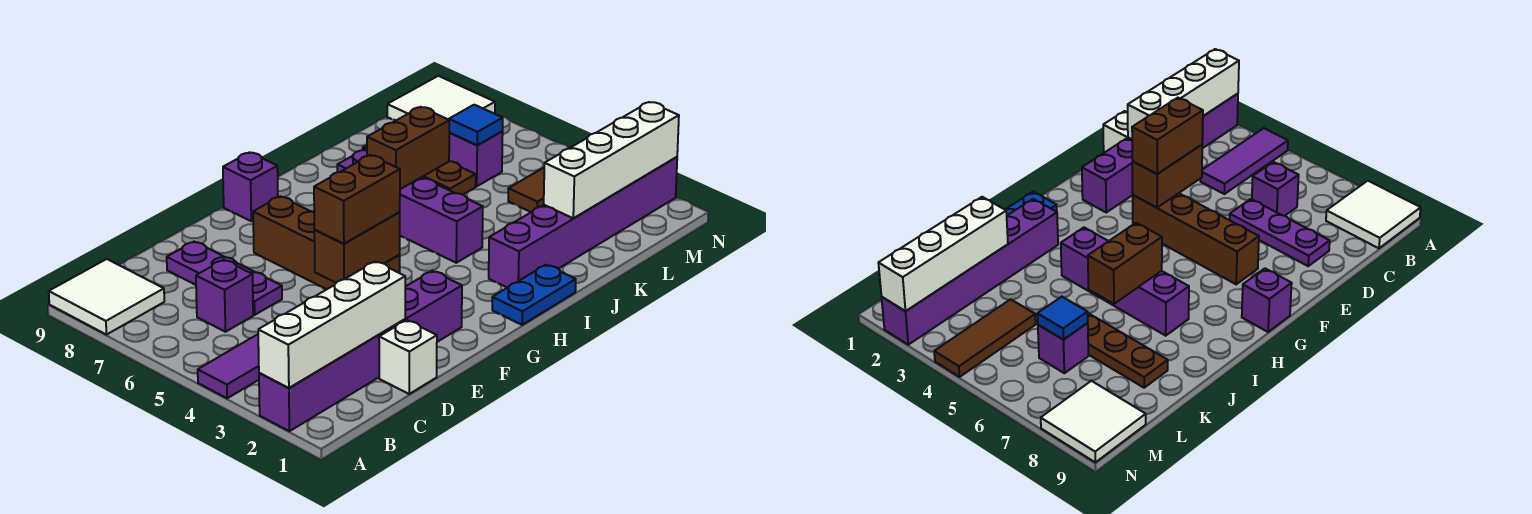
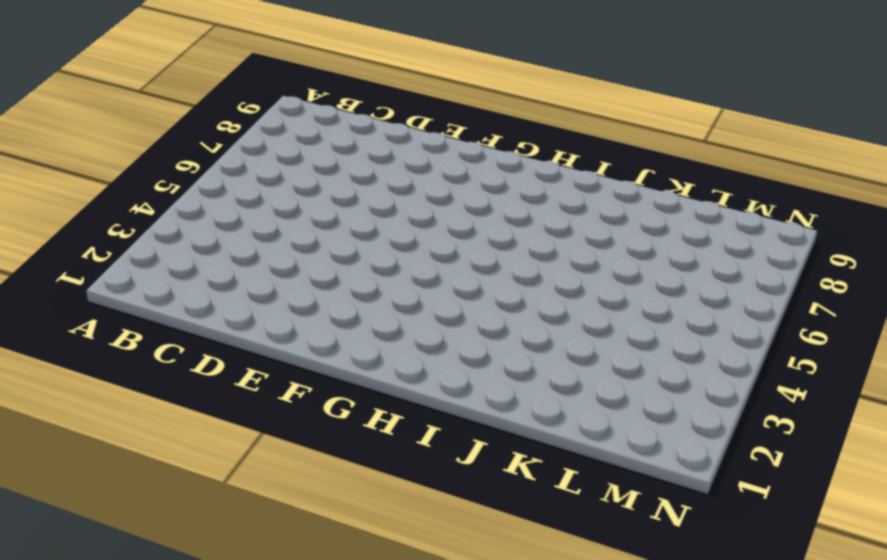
none -> purple 1x6 brick [259,271,462,431]
none -> purple 1x3 tile [198,334,259,398]
none -> white 2x2 tile [49,259,164,335]

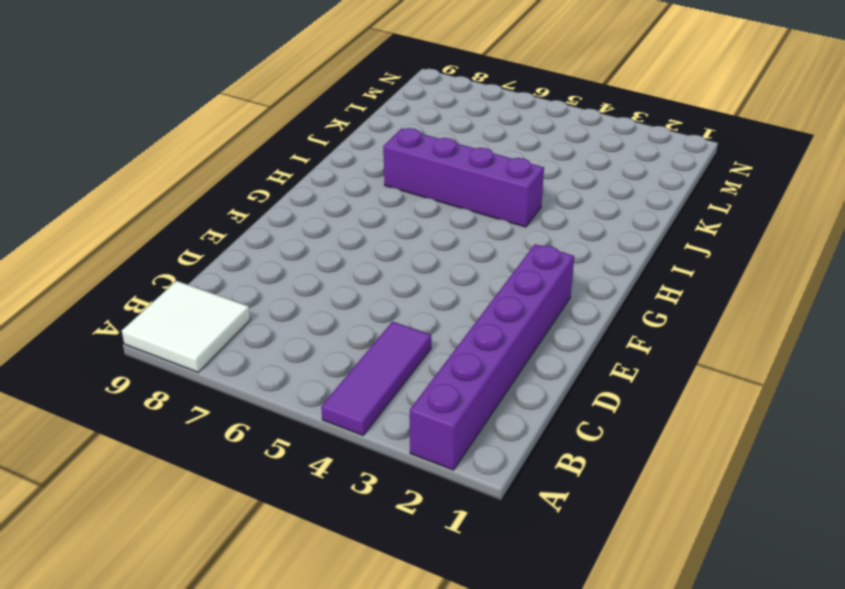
none -> purple 1x1 brick [196,260,253,332]
none -> white 1x1 brick [379,320,437,394]
none -> purple 1x3 plate [167,242,282,315]

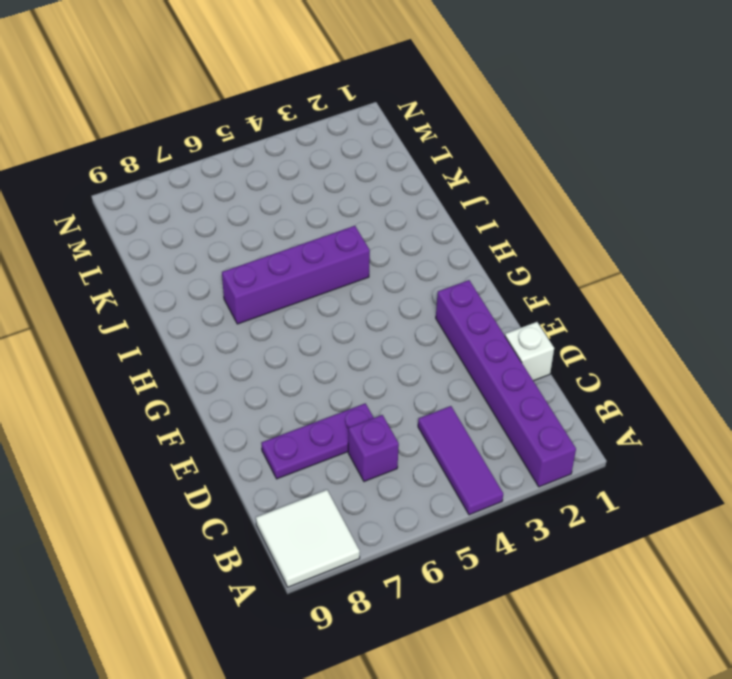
none -> brown 1x4 brick [253,196,400,289]
none -> purple 1x1 brick [223,152,278,221]
none -> blue 1x2 plate [492,265,576,325]

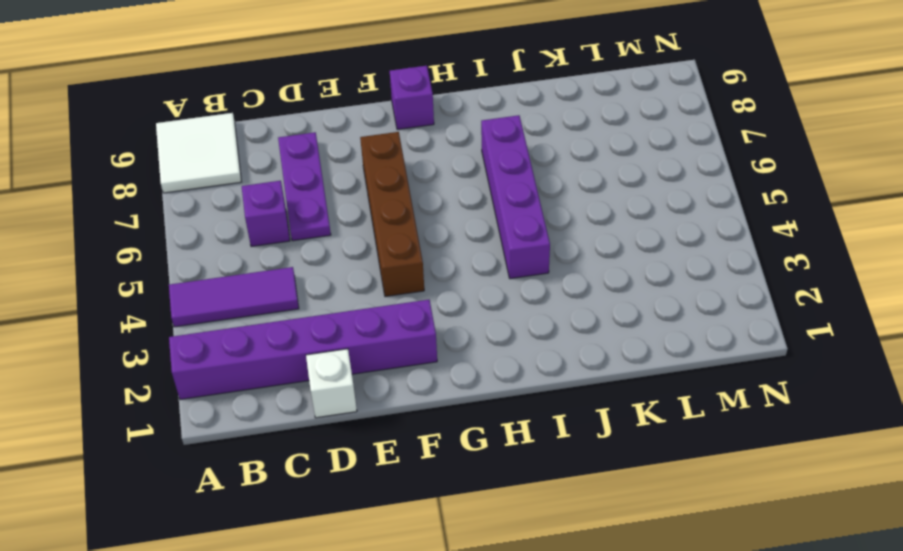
none -> blue 1x2 plate [492,265,576,325]
none -> purple 1x6 brick [489,157,677,288]
none -> brown 1x3 plate [363,145,476,194]

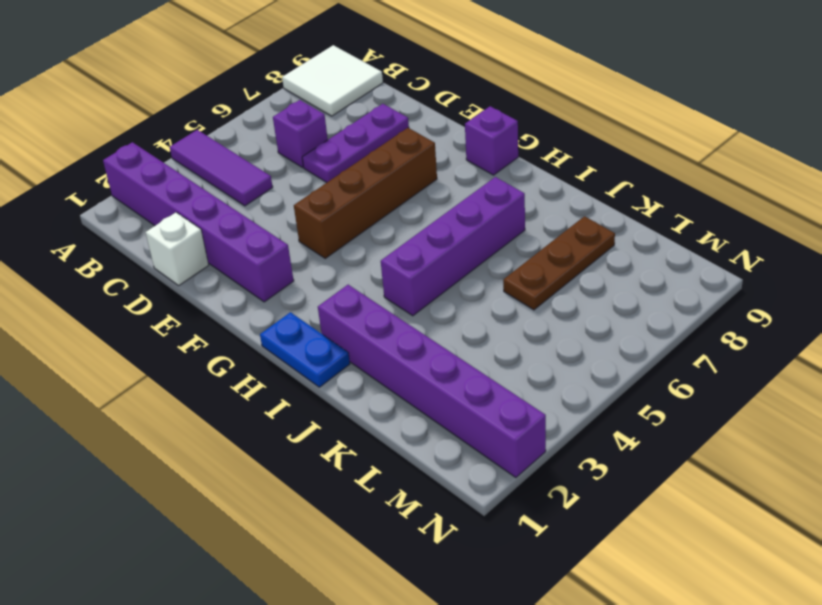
none -> brown 1x3 tile [508,168,544,212]
none -> purple 1x1 brick [449,132,503,186]
none -> white 2x2 tile [387,76,495,120]

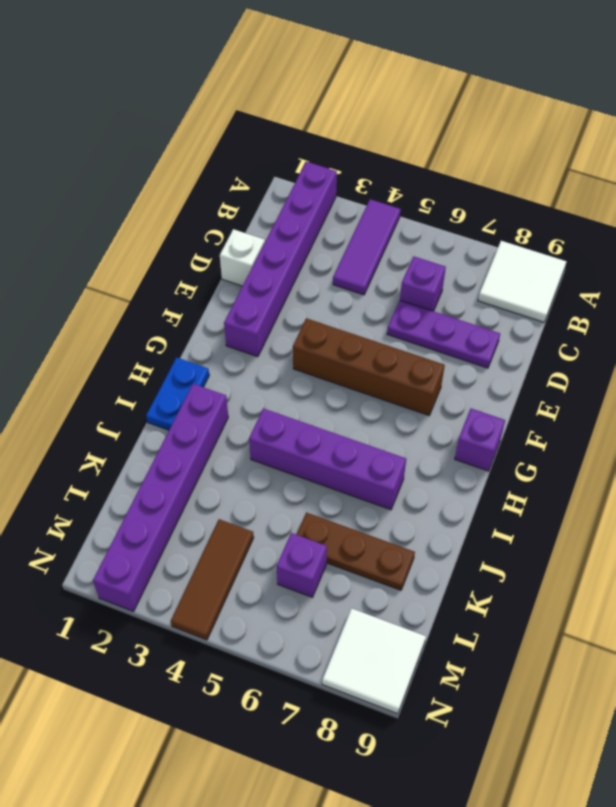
none -> white 1x4 brick [258,261,405,388]
none -> brown 1x2 brick [314,212,400,283]
none -> brown 1x2 brick [367,107,449,189]

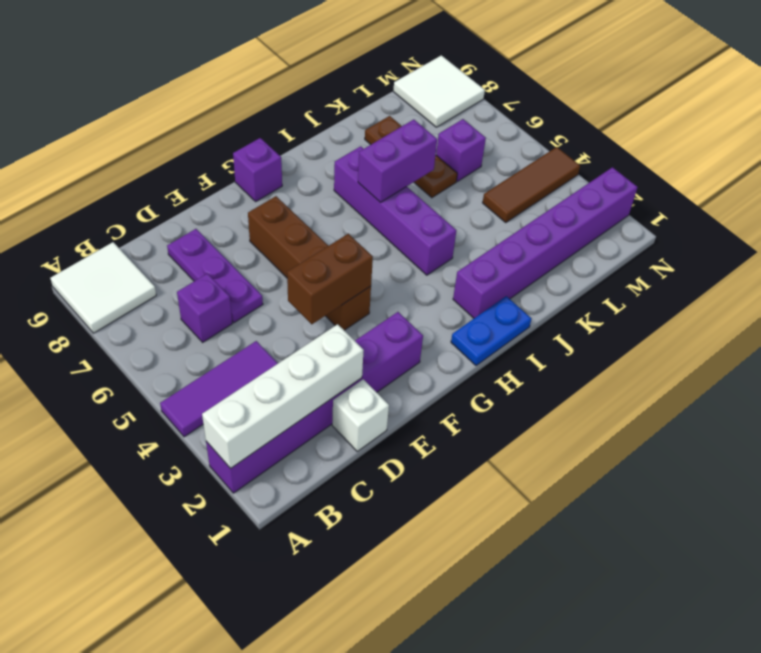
purple 1x2 brick [358,120,437,202] -> brown 1x2 brick [367,107,449,189]
none -> white 1x4 brick [544,102,679,218]
none -> blue 1x1 tile [449,105,503,145]
none -> brown 1x2 brick [314,155,400,244]

